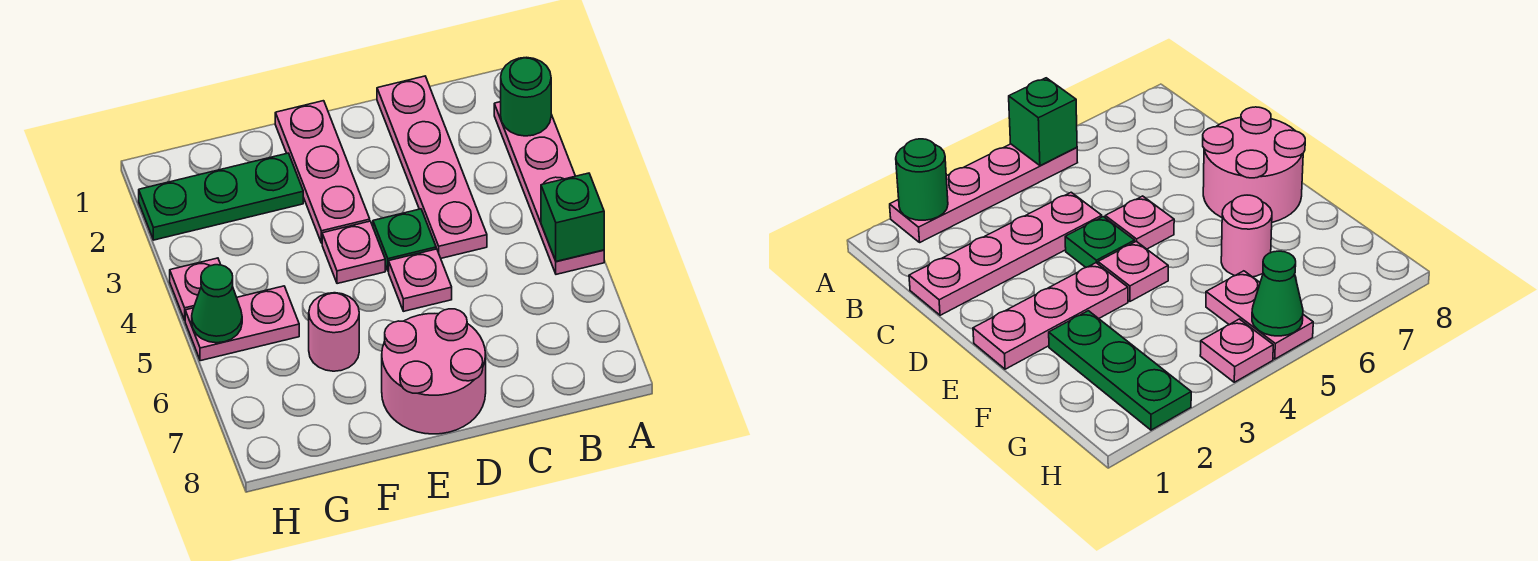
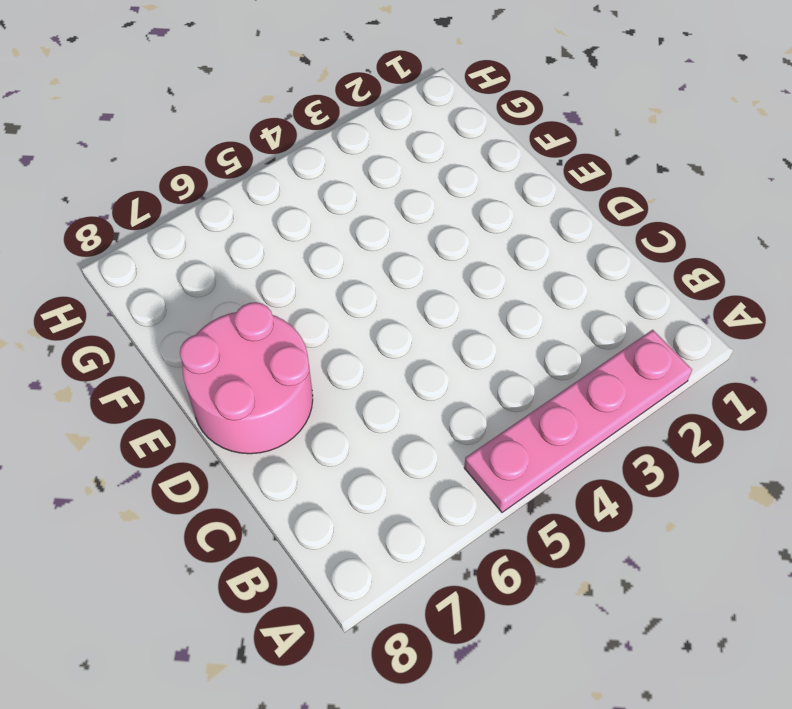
none -> pink 1x4 plate [377,76,487,258]
none -> green 1x1 plate [373,209,436,271]
none -> pink 1x1 plate [389,249,452,311]

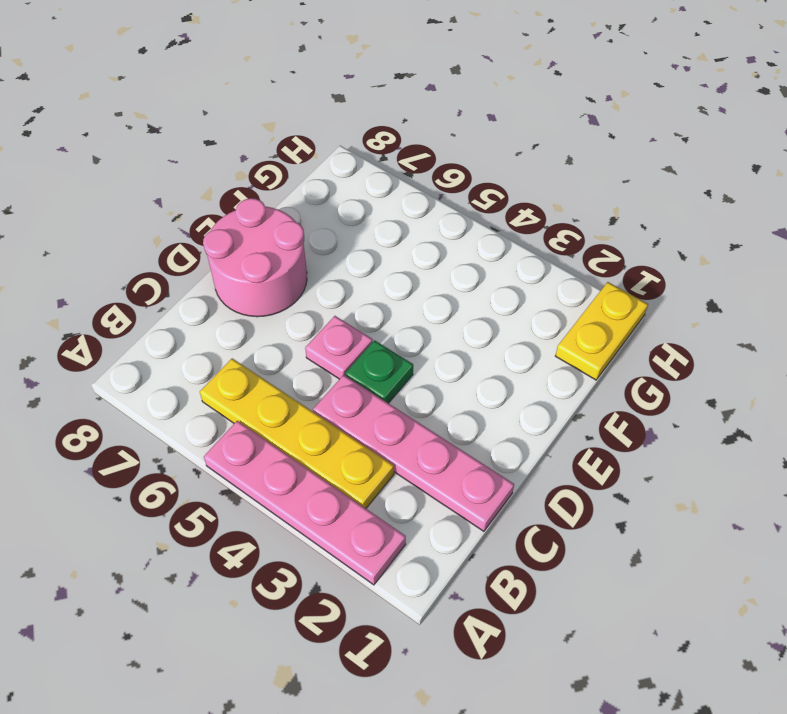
yellow 1x4 plate [200,358,394,508] -> none
yellow 1x2 plate [555,282,648,380] -> none
none -> pink 1x3 plate [275,101,370,243]
none -> pink 1x1 plate [322,221,385,284]
none -> green 1x3 plate [139,153,303,240]

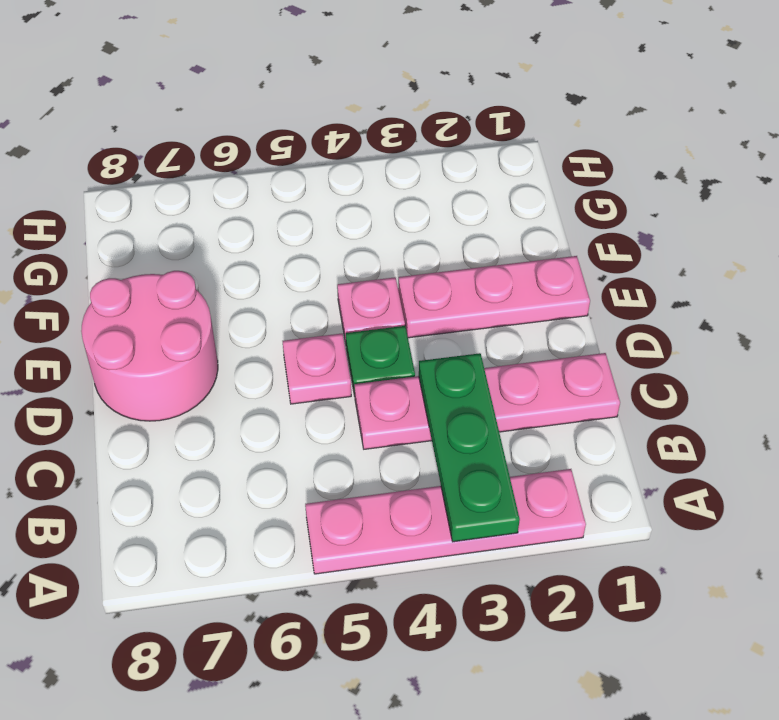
green 1x3 plate [419,353,520,542] -> green 1x3 plate moved to [139,153,303,240]
none -> pink 1x1 round brick [309,293,359,371]
none -> pink 1x2 plate [185,286,299,361]
none -> pink 1x1 plate [170,258,221,320]

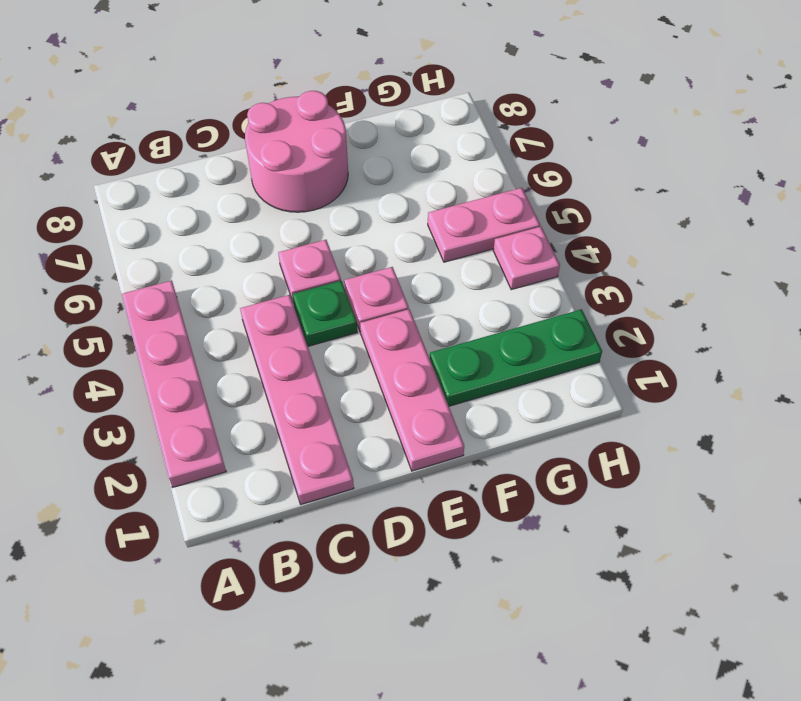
none -> pink 1x1 round brick [309,293,359,371]
none -> green 1x1 round brick [501,57,551,136]
none -> green 1x1 brick [541,173,604,261]

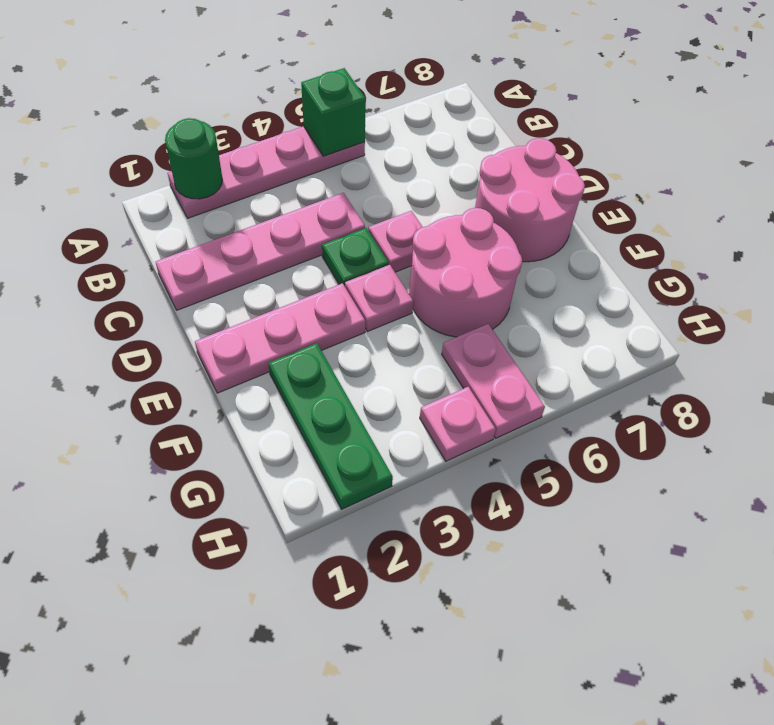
pink 2x2 round brick [409,208,522,337] -> pink 1x1 round brick [309,293,359,371]
none -> green 1x1 cone [192,265,242,343]

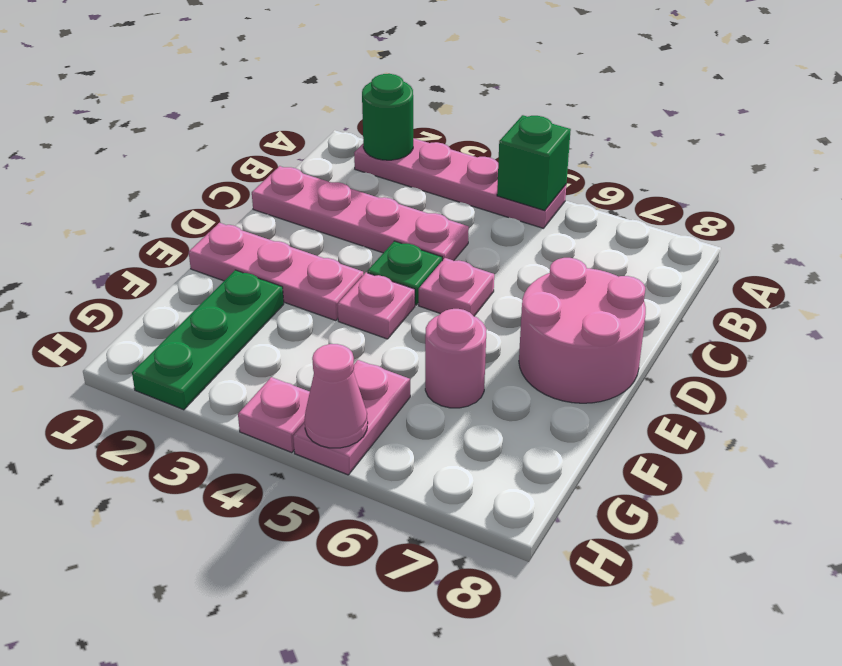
pink 1x1 cone [304,344,368,448] -> green 1x1 cone [192,265,242,343]

